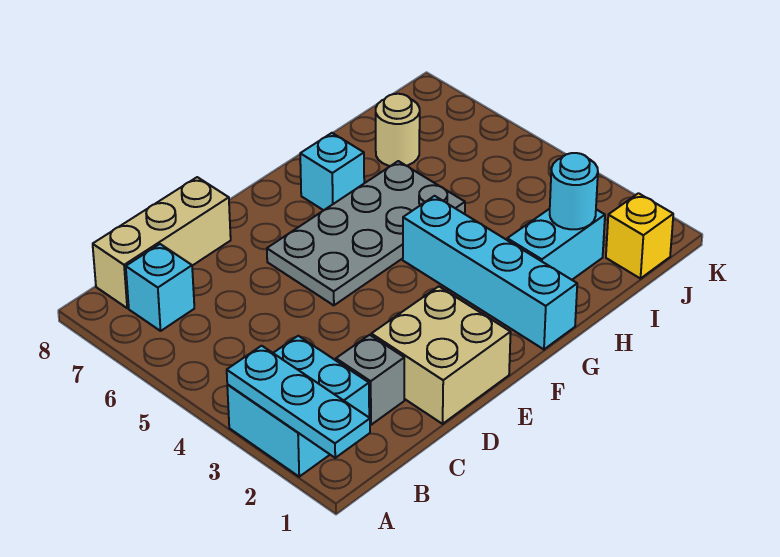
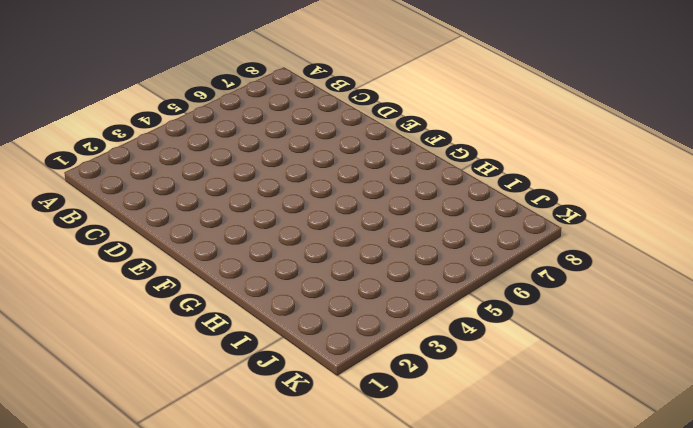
none -> cyan 2x2 brick [227,336,369,477]
none -> cyan 1x1 brick [126,244,194,331]
none -> tan 1x3 brick [93,177,231,308]

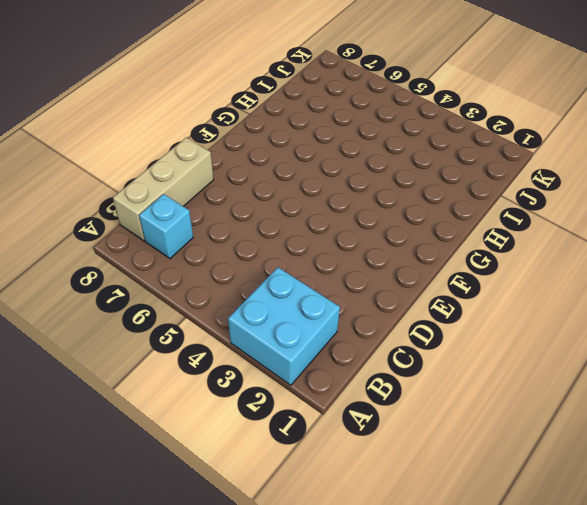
none -> grey 1x1 brick [336,335,404,425]
none -> tan 2x2 brick [371,286,511,424]
none -> grey 2x4 plate [267,161,465,305]

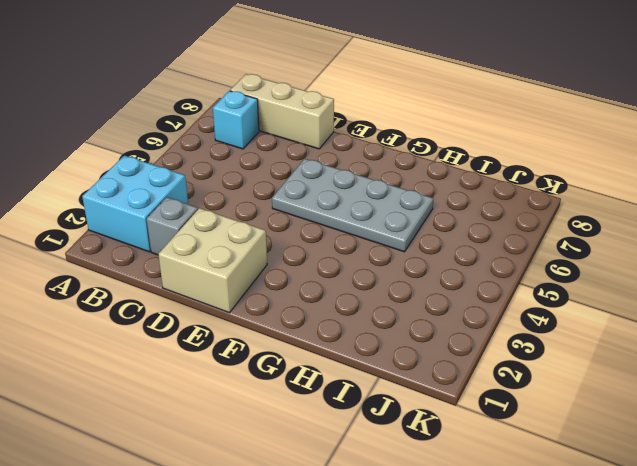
none -> cyan 1x4 brick [403,196,577,349]
none -> cyan 1x1 brick [300,133,364,210]
none -> cyan 1x2 brick [507,209,605,280]

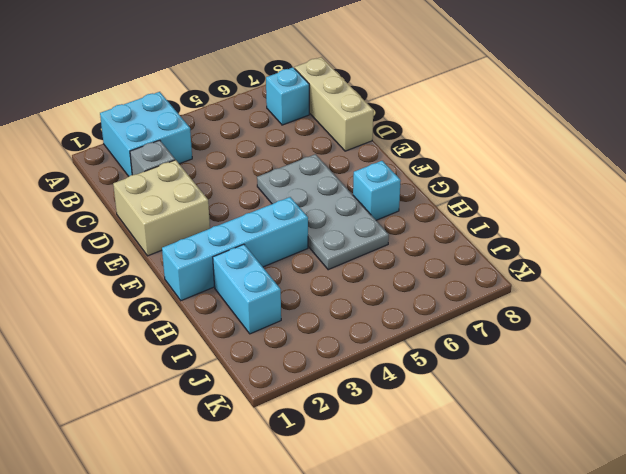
none -> tan 1x1 round brick [376,94,420,166]
none -> yellow 1x1 brick [606,193,673,279]
none -> cyan 1x3 plate [227,346,370,458]

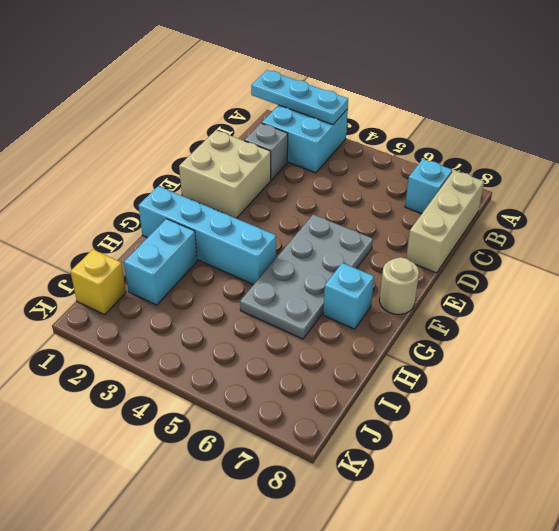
tan 1x1 round brick [380,257,419,314] -> tan 1x1 round brick moved to [376,94,420,166]
none -> cyan 1x1 round brick [550,153,598,229]

